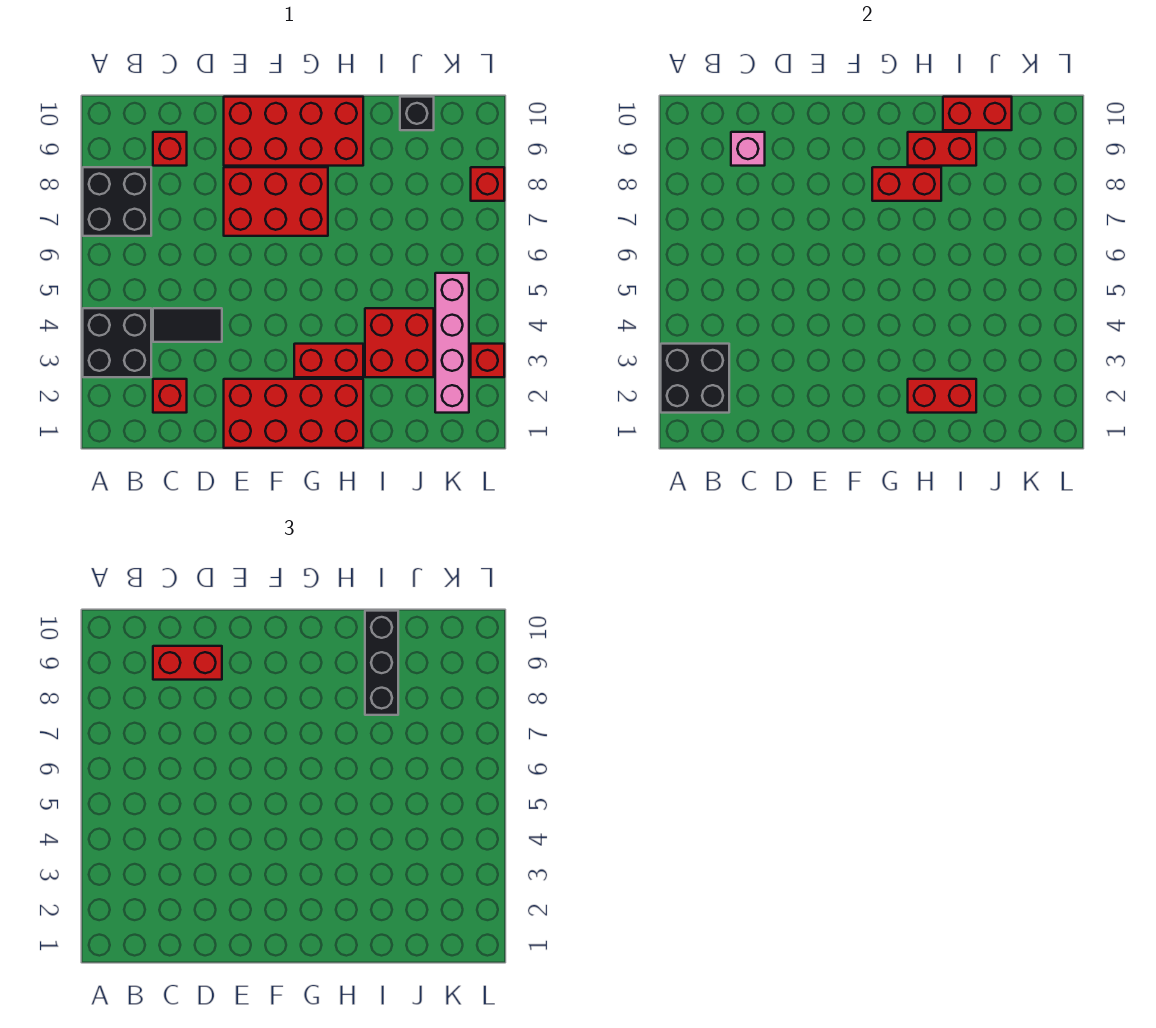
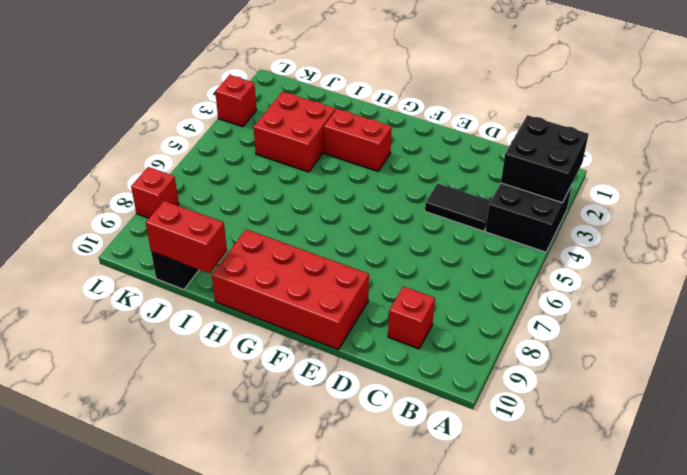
none -> black 2x2 brick [83,167,151,236]
none -> red 1x1 brick [153,379,187,413]
none -> red 2x4 brick [224,379,363,448]

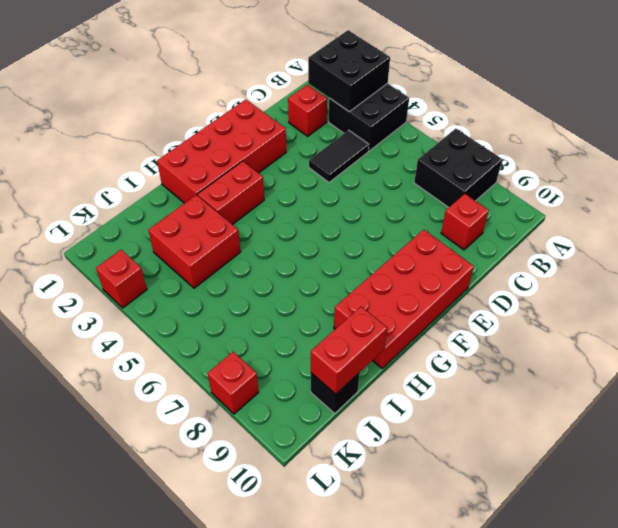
none -> red 2x3 brick [224,167,328,236]
none -> pink 1x4 brick [435,273,469,413]
none -> pink 1x1 brick [731,132,765,166]

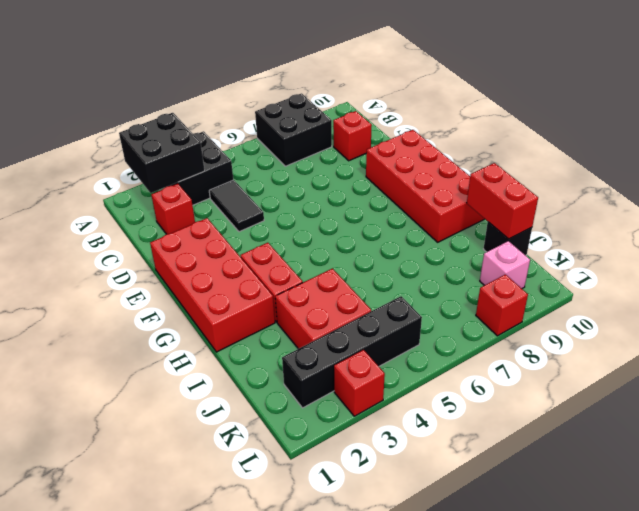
black 1x4 brick [282,296,422,408] -> pink 1x4 brick [435,273,469,413]
pink 1x1 brick [480,241,530,288] -> pink 1x1 brick moved to [731,132,765,166]
none -> red 2x3 brick [224,167,328,236]
none -> red 1x2 brick [872,167,941,201]
none -> red 1x2 brick [908,379,976,413]

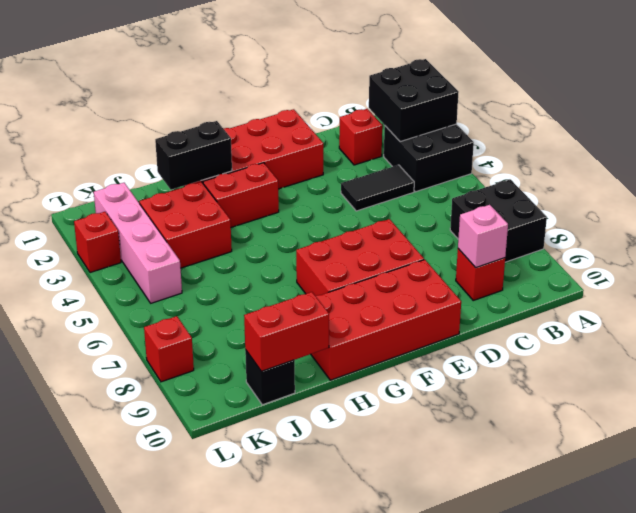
black 1x2 brick [155,121,232,190] -> red 1x2 brick [908,379,976,413]
none -> red 1x2 brick [872,167,941,201]
none -> red 1x2 brick [908,132,976,166]
none -> red 1x2 brick [153,646,222,680]

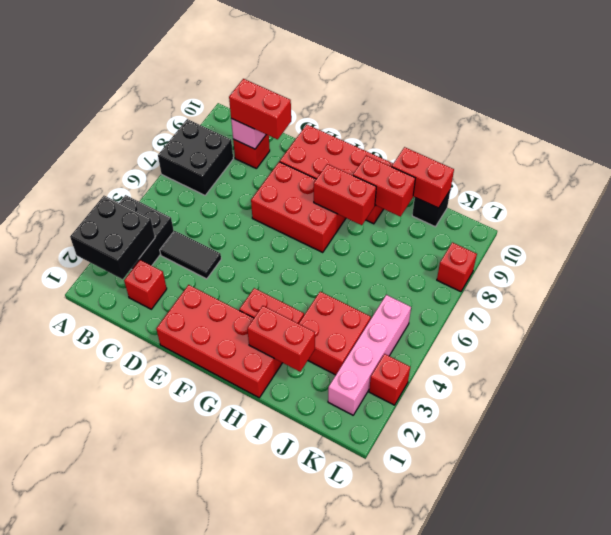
none -> black 1x3 brick [365,611,398,715]

